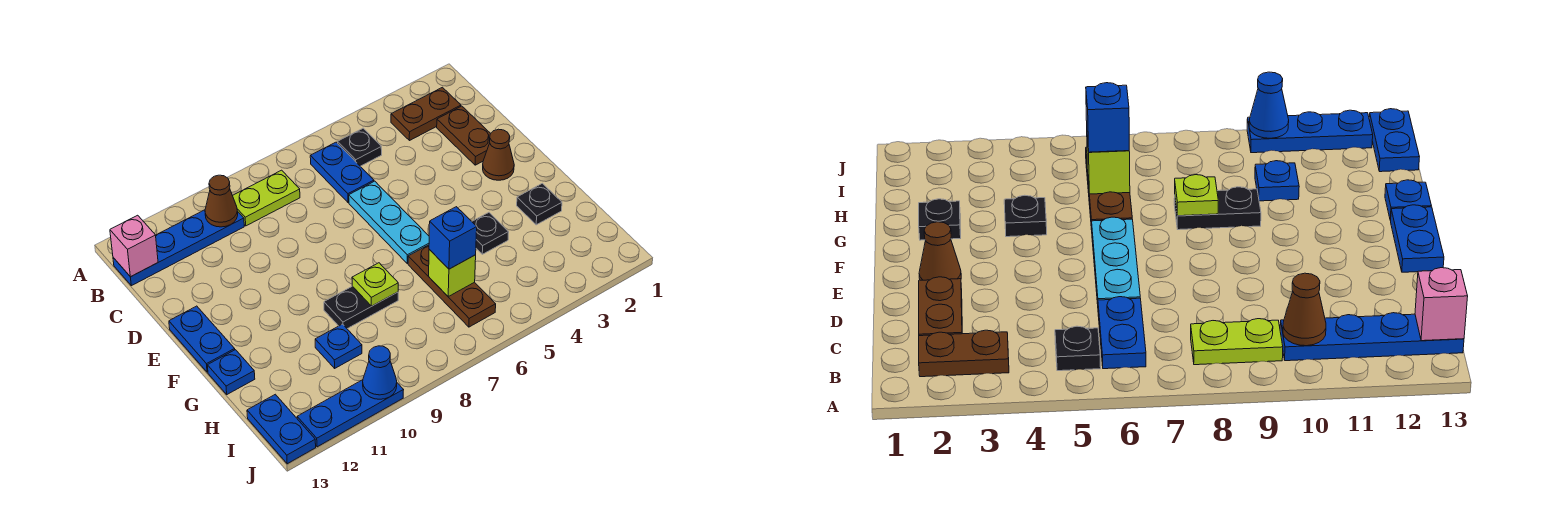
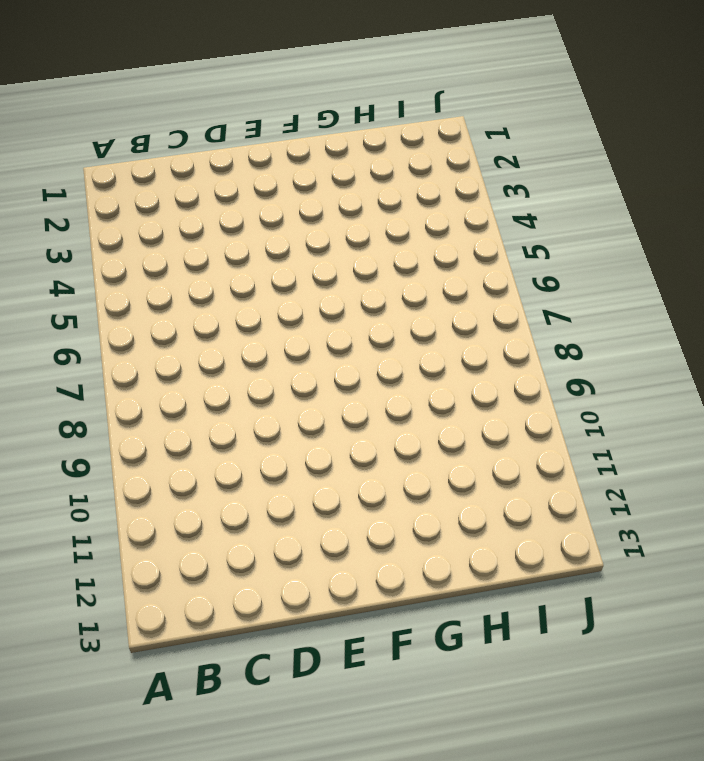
none -> brown 1x2 plate [391,87,461,141]
none -> black 1x1 plate [338,128,382,166]
none -> blue 1x2 plate [310,142,374,202]

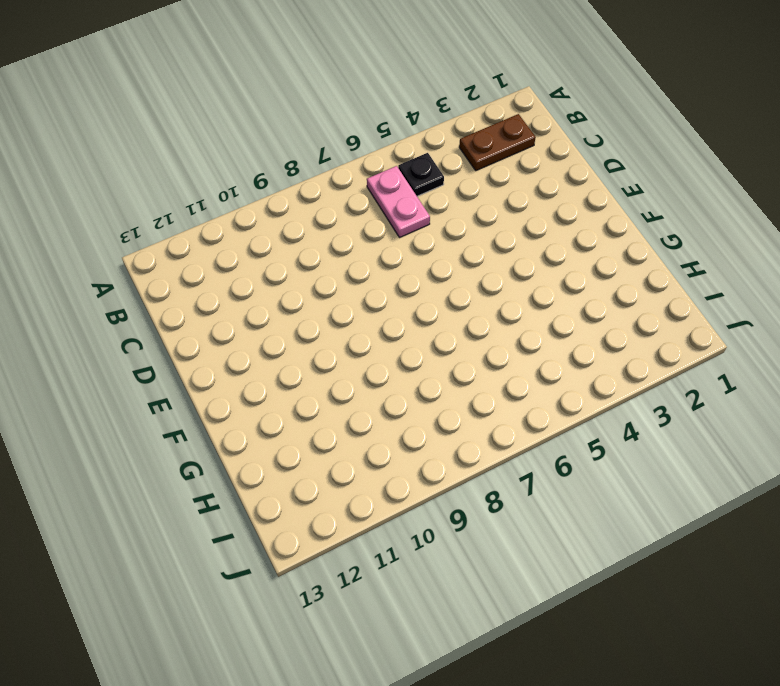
pink 1x2 plate [367,166,430,238] -> blue 1x2 plate [310,142,374,202]
none -> lime 1x2 plate [233,170,300,226]
none -> blue 1x4 plate [113,210,244,286]
none -> brown 1x2 plate [437,106,491,165]

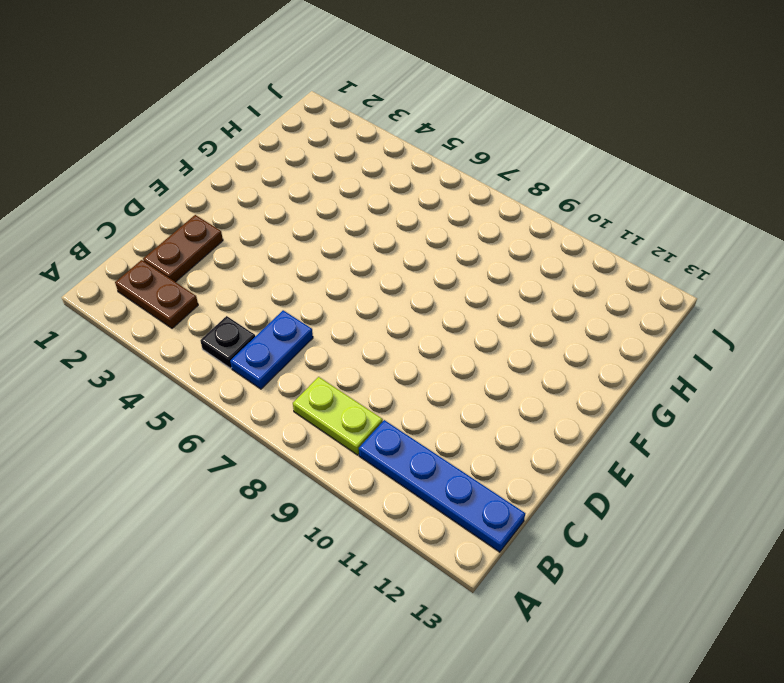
none -> cyan 1x3 plate [349,181,429,263]
none -> brown 1x1 cone [483,129,514,180]
none -> blue 1x2 plate [169,306,235,372]

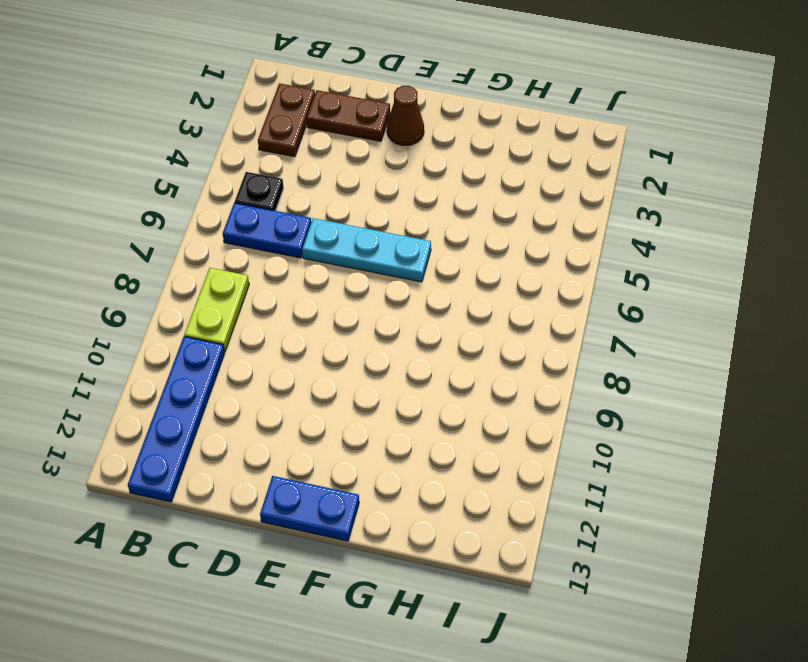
none -> black 1x1 plate [517,183,562,225]
none -> black 1x1 plate [472,212,509,254]
none -> brown 1x3 plate [408,245,496,327]

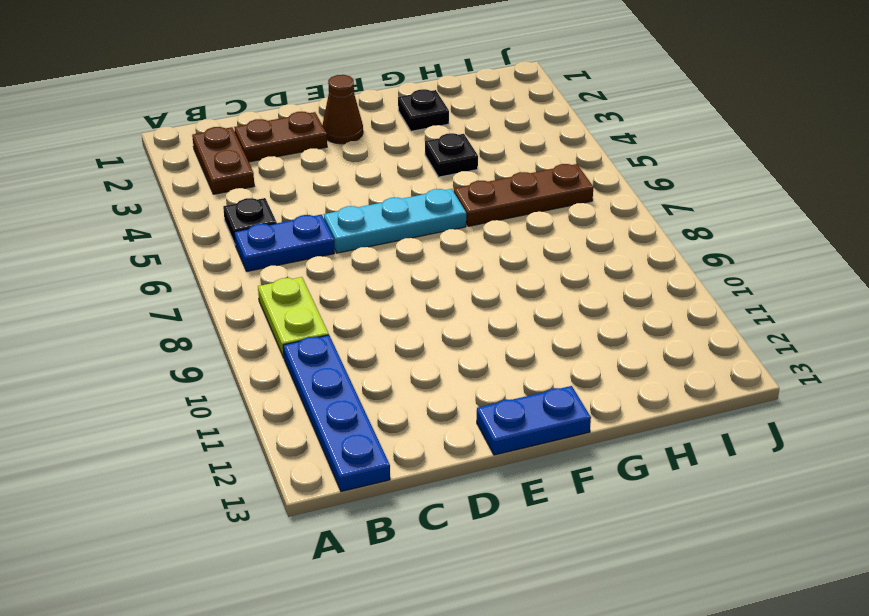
none -> black 1x2 plate [324,286,398,329]
none -> blue 1x1 plate [207,350,255,394]
none -> blue 1x1 plate [315,324,362,368]

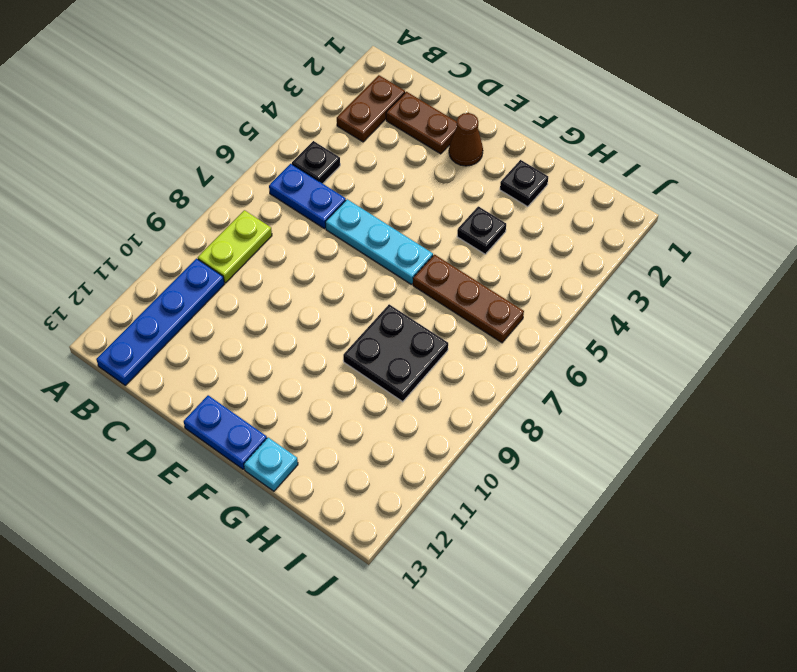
black 2x2 plate [343,304,448,402] -> black 1x2 plate [324,286,398,329]
cyan 1x1 plate [244,437,298,491] -> blue 1x1 plate [207,350,255,394]
none -> blue 1x1 plate [315,324,362,368]
none -> blue 1x2 plate [247,394,316,464]
none -> blue 1x3 plate [297,380,403,447]

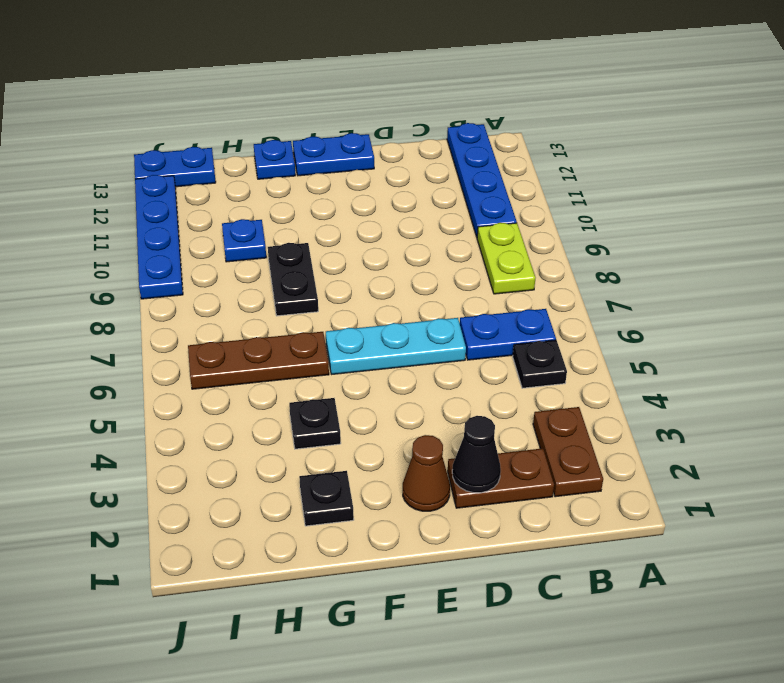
black 1x1 cone [452,416,501,493] -> none
blue 1x4 plate [135,175,183,299] -> blue 1x3 plate [297,380,403,447]
none -> brown 1x1 cone [205,175,238,227]
none -> pink 1x1 brick [110,215,158,277]
none -> lime 1x1 plate [352,263,398,306]

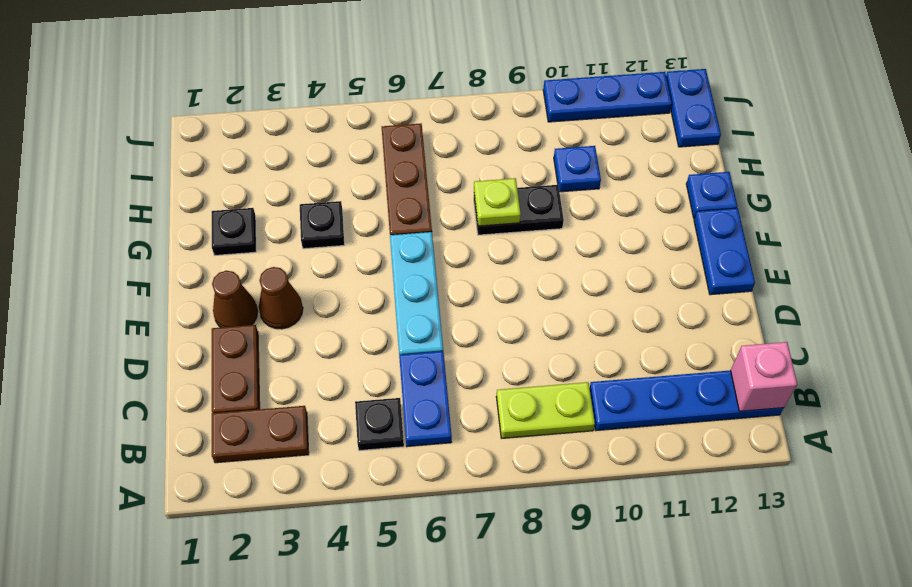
brown 1x1 cone [259,267,303,329] -> brown 1x1 cone moved to [205,175,238,227]
none -> lime 1x1 brick [429,250,476,296]
none -> blue 1x1 cone [363,346,397,399]
none -> blue 1x1 brick [429,207,477,269]

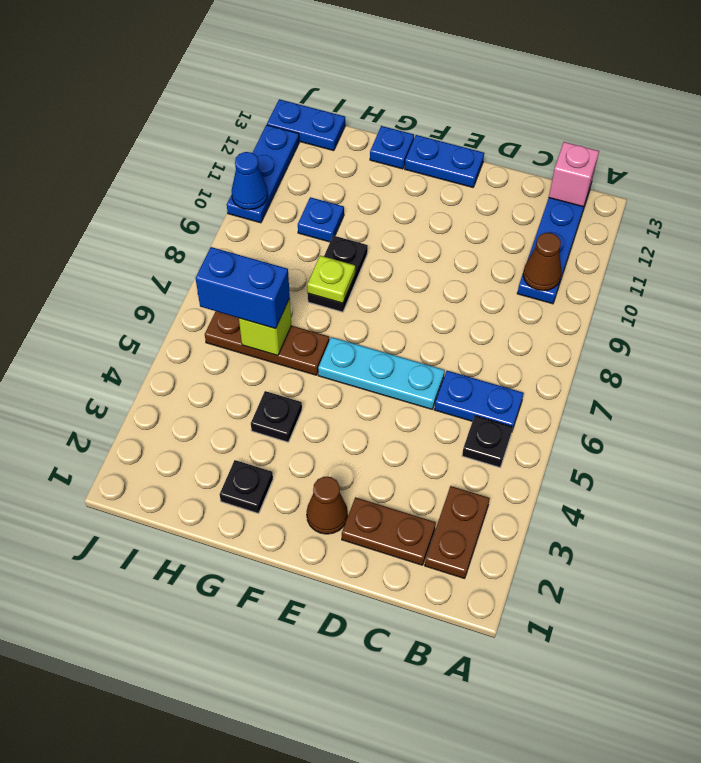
blue 1x2 brick [196,247,290,329] -> blue 1x1 brick [429,207,477,269]
none -> lime 1x2 plate [233,170,300,226]

